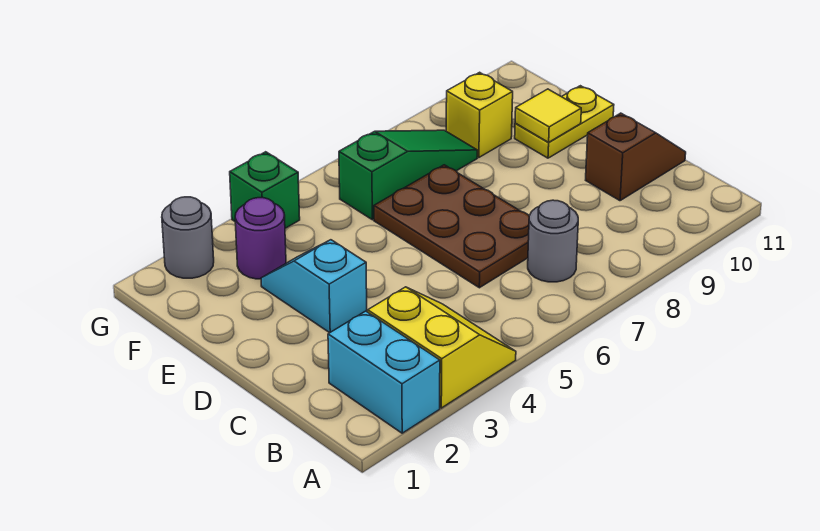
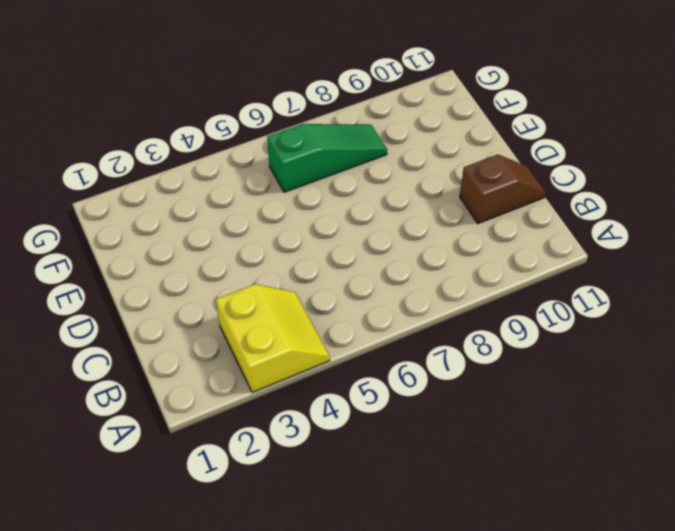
none -> cyan 1x2 brick [328,311,440,433]
none -> grey 1x1 round brick [528,200,578,282]
none -> brown 2x3 plate [374,165,529,288]

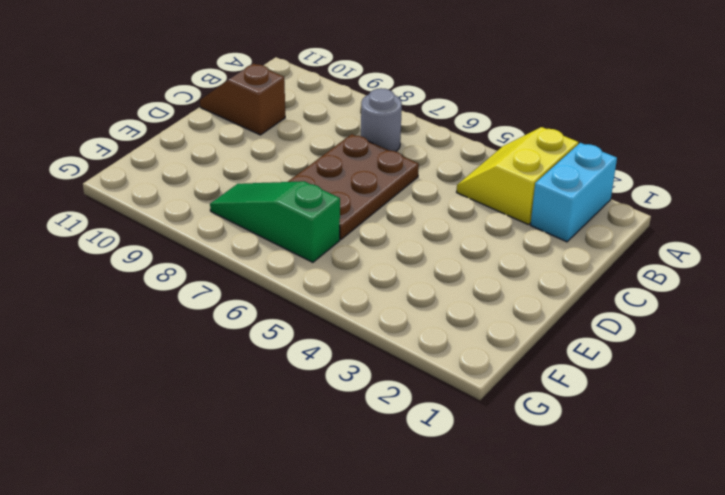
none -> cyan 1x2 slope [261,240,367,333]
none -> yellow 1x2 plate [515,86,614,158]
none -> purple 1x1 round brick [235,198,286,279]

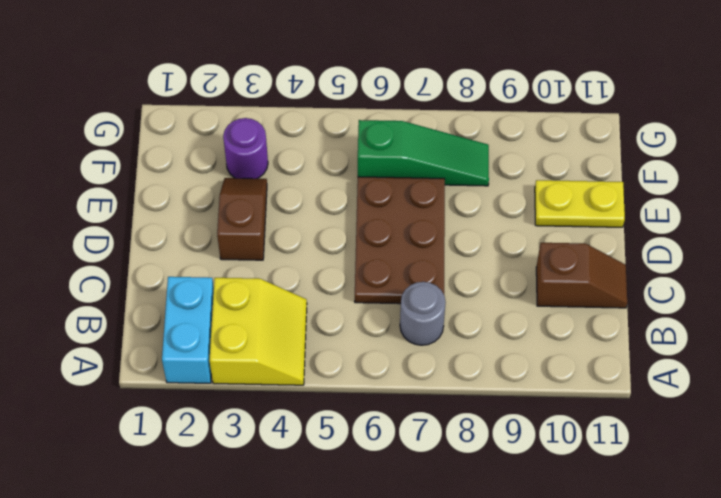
brown 1x2 slope [217,178,267,260] -> cyan 1x2 slope [261,240,367,333]
none -> yellow 1x1 brick [446,72,513,158]
none -> grey 1x1 round brick [162,197,214,278]
none -> green 1x1 brick [230,152,300,228]

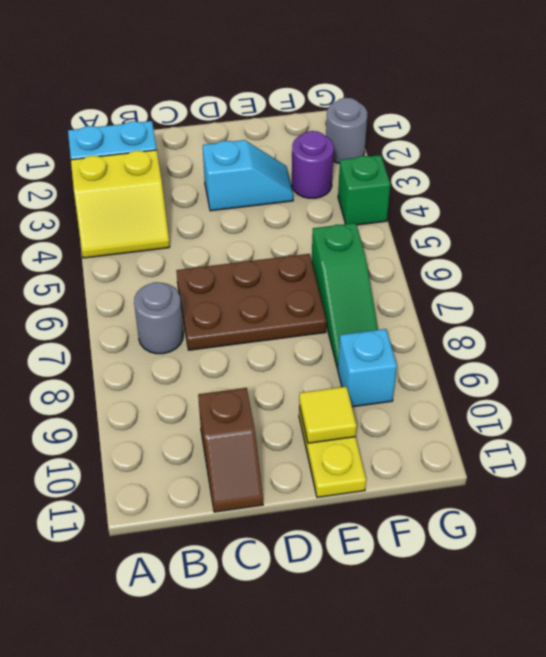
cyan 1x1 brick [338,329,397,407] -> yellow 1x1 brick [446,72,513,158]

